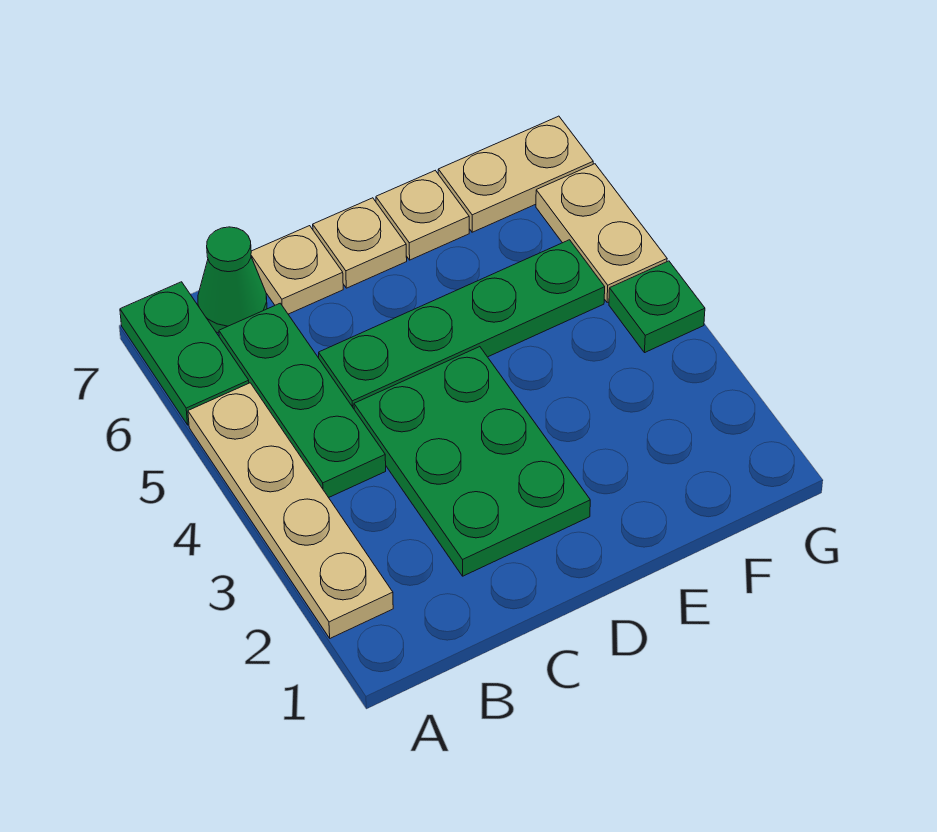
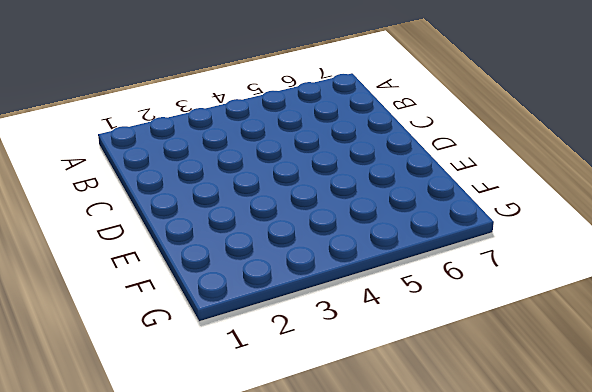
none -> tan 1x4 plate [188,383,393,638]
none -> green 1x2 plate [120,282,249,425]
none -> green 1x3 plate [219,303,386,498]

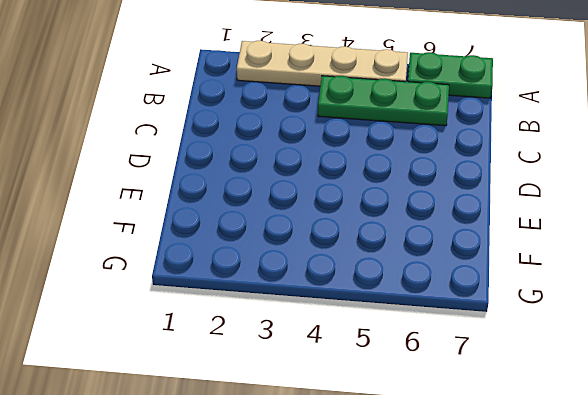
none -> green 1x1 cone [198,227,267,333]
none -> green 2x3 plate [354,347,590,576]
none -> green 1x4 plate [319,240,605,409]

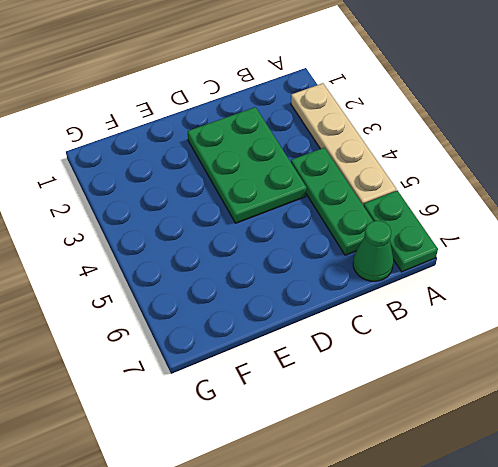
none -> green 1x4 plate [319,240,605,409]
none -> tan 1x1 plate [251,226,343,314]
none -> tan 1x1 plate [313,198,407,288]

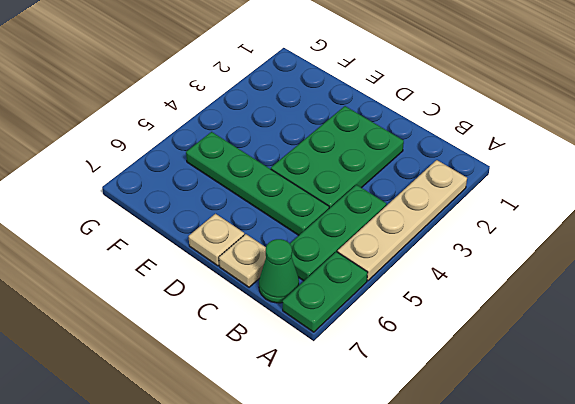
none -> tan 1x1 plate [376,171,469,260]
none -> tan 1x2 plate [438,116,593,232]
none -> green 1x1 plate [609,261,705,353]

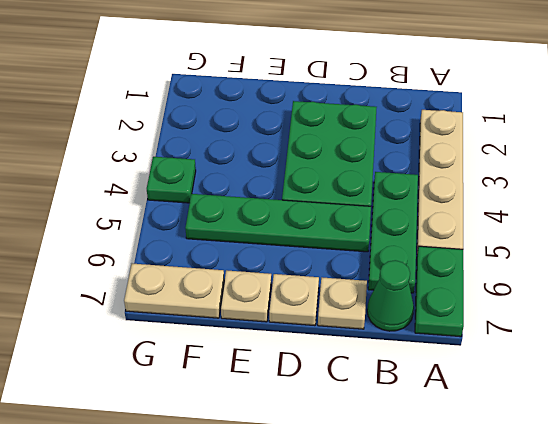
none -> tan 1x2 plate [536,164,667,303]

